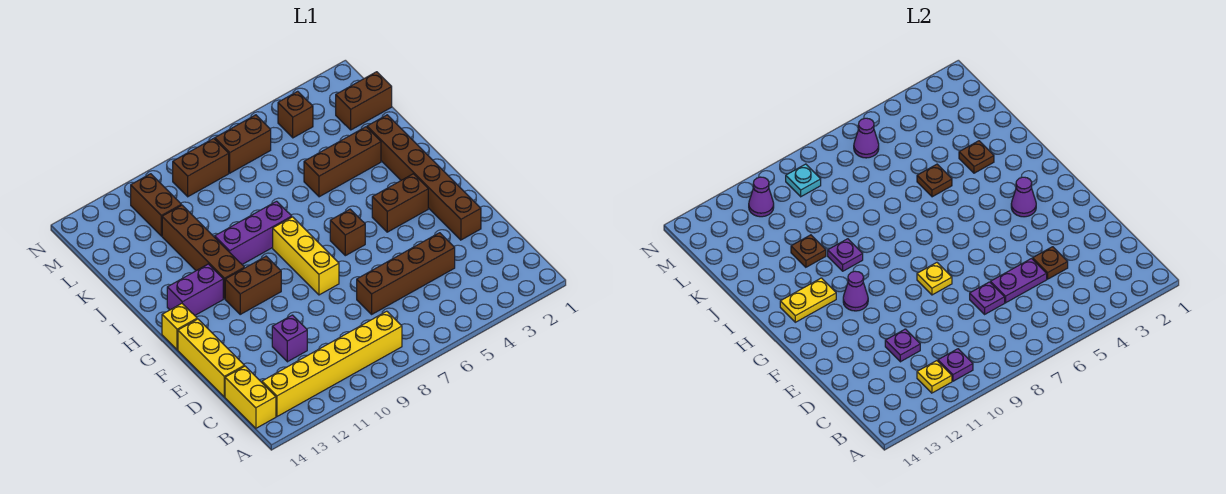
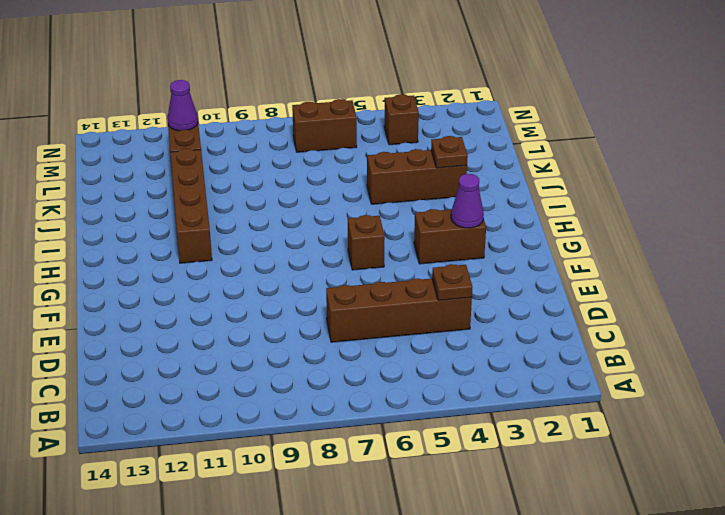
none -> yellow 1x6 brick [262,311,402,416]
none -> yellow 1x2 brick [225,366,276,428]
none -> purple 1x1 brick [272,315,307,362]
none -> yellow 1x3 brick [178,319,244,397]

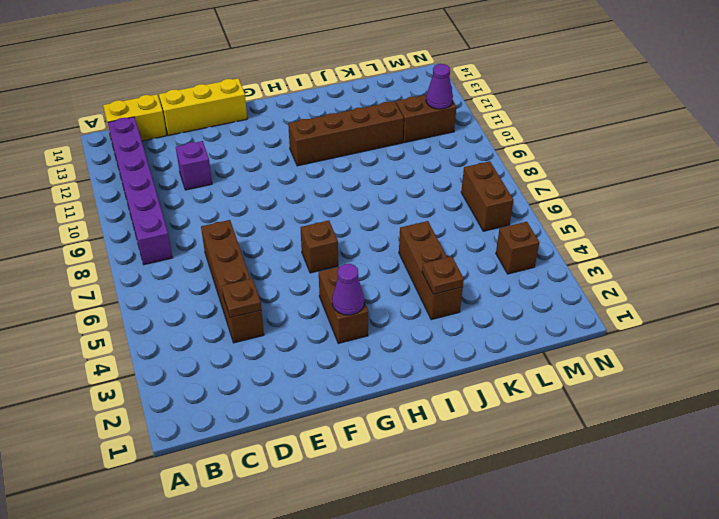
purple 1x6 brick [108,117,173,265] -> yellow 1x6 brick [262,311,402,416]
none -> brown 1x6 brick [367,115,481,240]
none -> yellow 1x3 brick [273,217,339,295]
none -> brown 1x2 brick [225,256,281,314]
none -> yellow 1x1 brick [162,304,197,350]

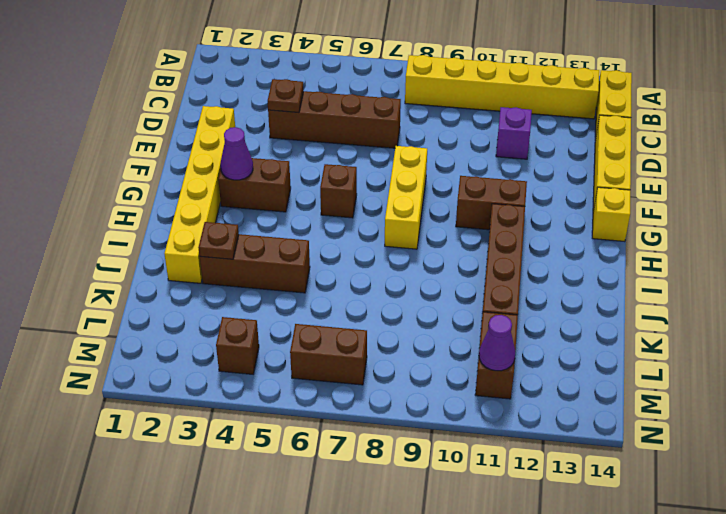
yellow 1x6 brick [164,106,235,283] -> brown 1x6 brick [367,115,481,240]
none -> purple 1x2 brick [167,264,223,315]
none -> purple 1x3 brick [215,201,292,264]
none -> brown 1x2 brick [336,72,392,130]
none -> brown 1x2 brick [173,138,229,197]

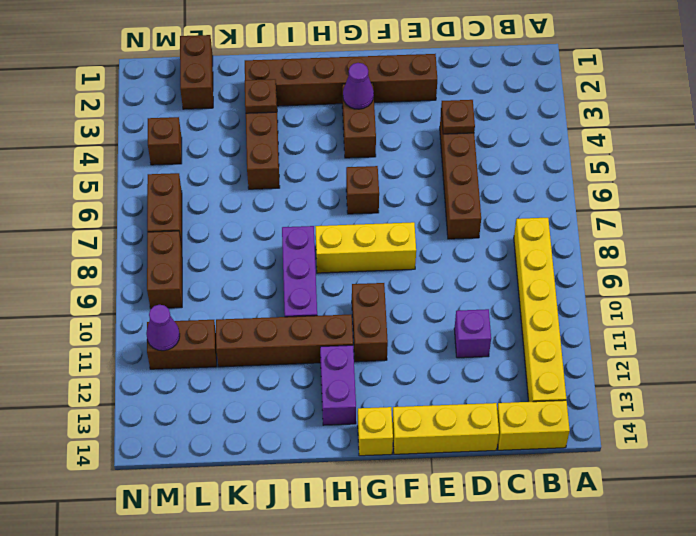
none -> purple 1x1 plate [938,349,973,381]
none -> yellow 1x1 plate [917,361,952,393]
none -> purple 1x2 plate [991,259,1047,303]
none -> purple 1x1 plate [970,282,1005,314]

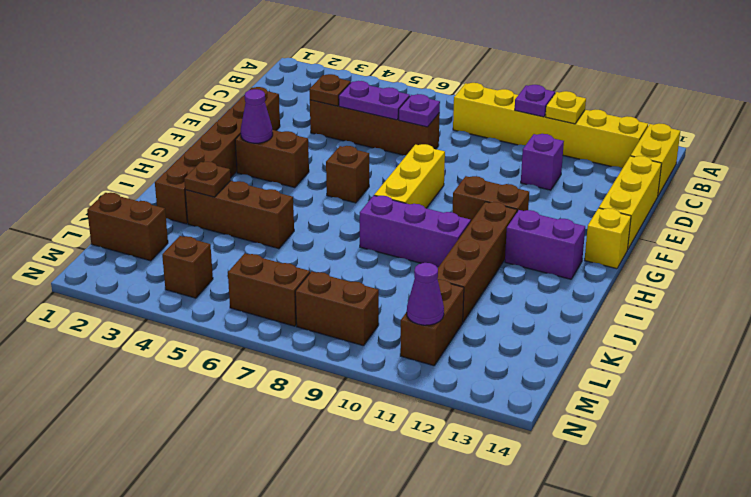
none -> purple 1x1 plate [885,329,920,362]
none -> yellow 1x1 plate [917,263,952,295]
none -> purple 1x1 cone [843,271,868,311]
none -> yellow 1x2 plate [780,278,836,322]

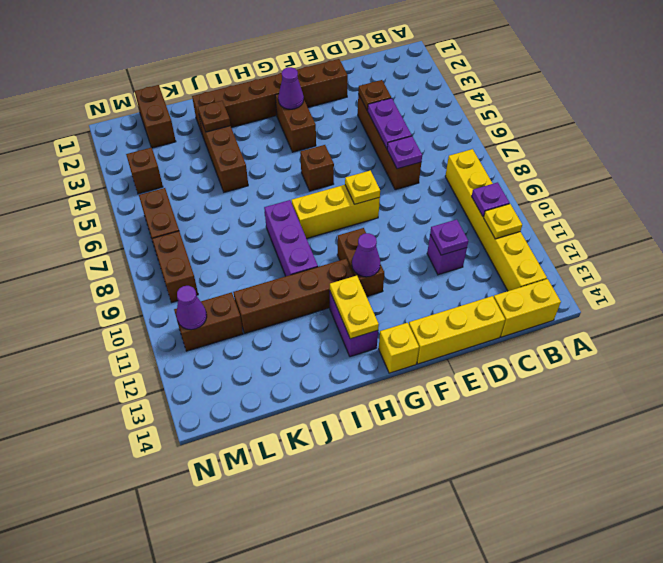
none -> purple 1x1 plate [828,239,863,271]
none -> brown 1x1 plate [917,164,952,197]
none -> brown 1x1 plate [791,235,826,267]
none -> purple 1x1 cone [854,118,879,158]

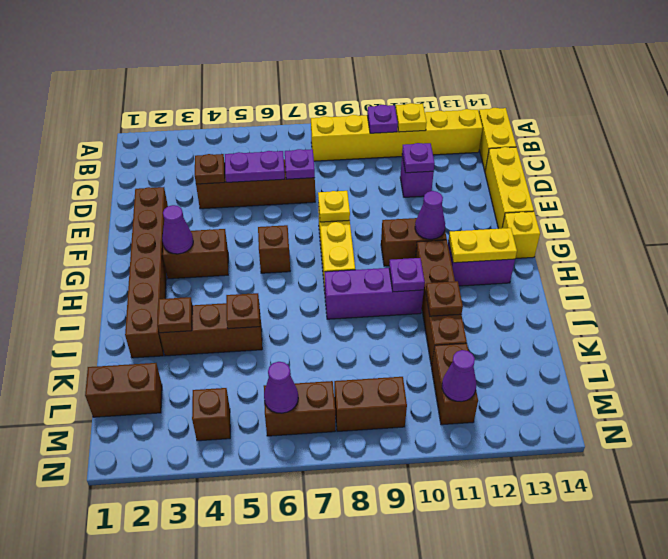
none -> cyan 1x1 plate [786,164,821,197]

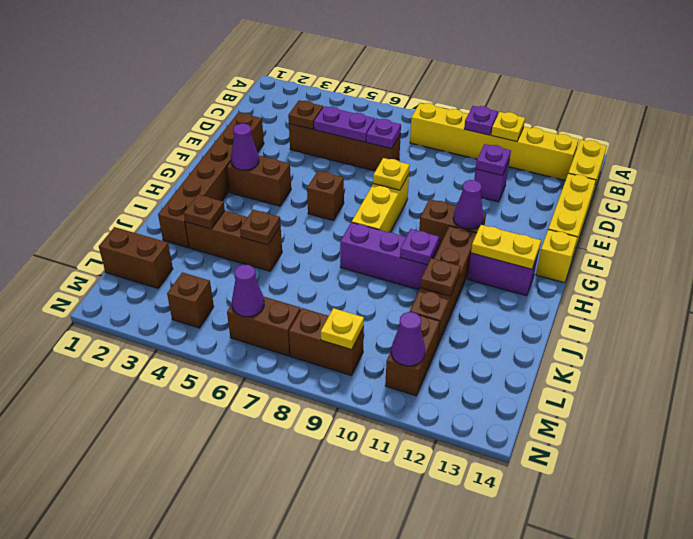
yellow 1x1 plate [321,308,364,350] -> cyan 1x1 plate [786,164,821,197]

